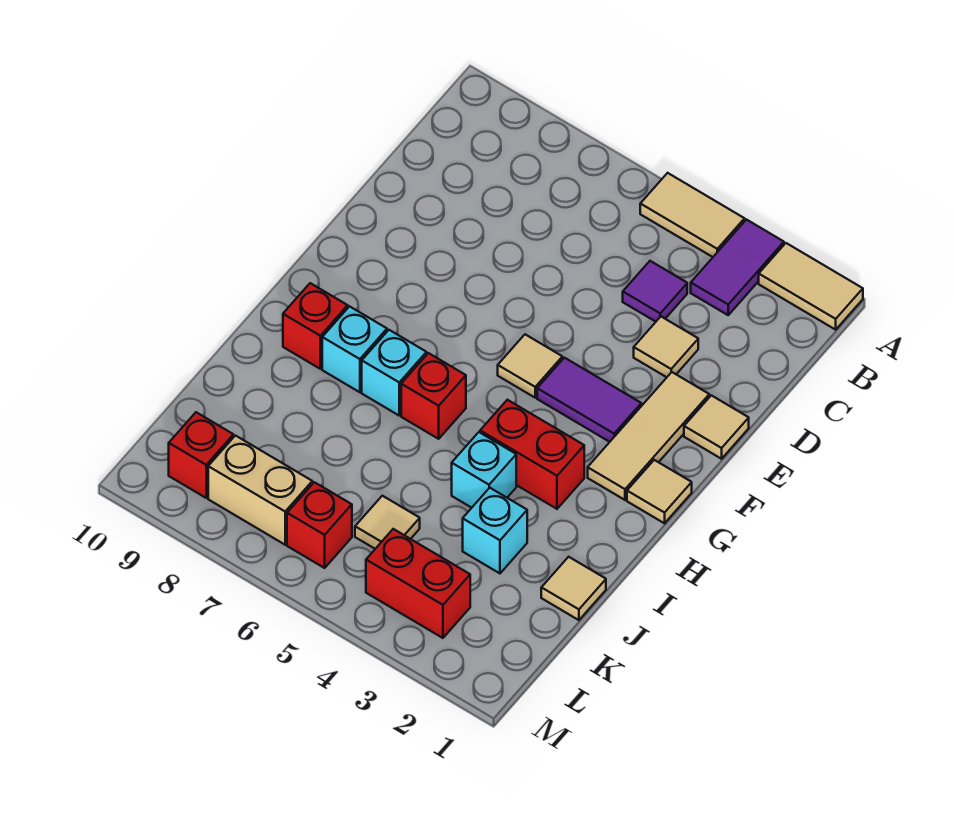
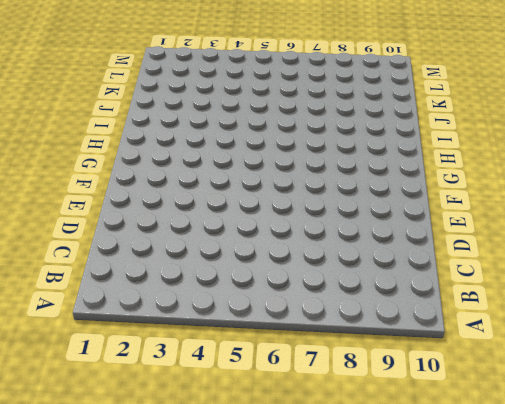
none -> tan 1x2 tile [759,243,863,330]
none -> purple 1x2 tile [691,220,784,315]
none -> tan 1x2 tile [640,173,745,257]

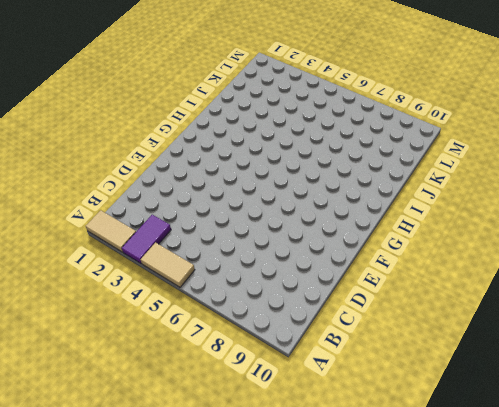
none -> purple 1x1 tile [623,261,687,322]
none -> tan 1x1 tile [634,317,698,377]
none -> tan 1x1 tile [684,395,749,459]

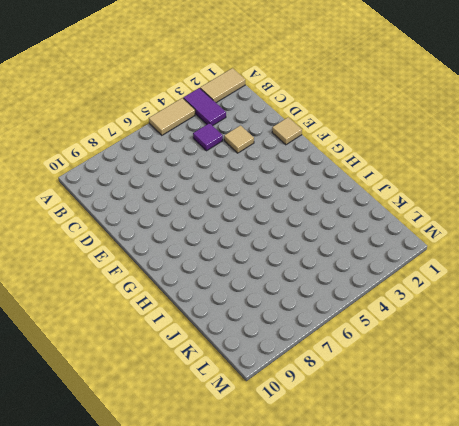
none -> tan 1x3 tile [588,372,709,500]
none -> purple 1x2 tile [537,358,641,442]
none -> tan 1x1 tile [498,334,562,398]

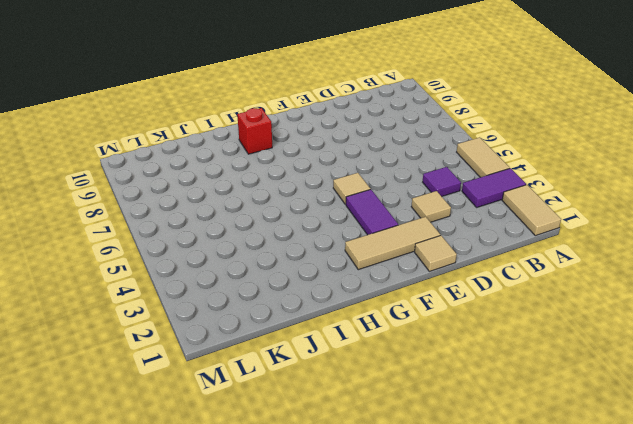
none -> tan 1x1 tile [627,460,692,523]
none -> red 1x2 brick [480,400,584,509]
none -> red 1x1 brick [401,353,466,439]

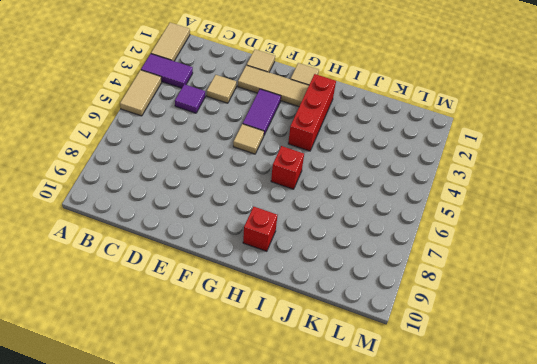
red 1x3 brick [288,74,336,151] -> red 1x2 brick [480,400,584,509]
none -> cyan 1x1 brick [362,330,427,415]
none -> cyan 1x1 brick [322,306,387,392]
none -> cyan 1x1 brick [452,432,516,508]

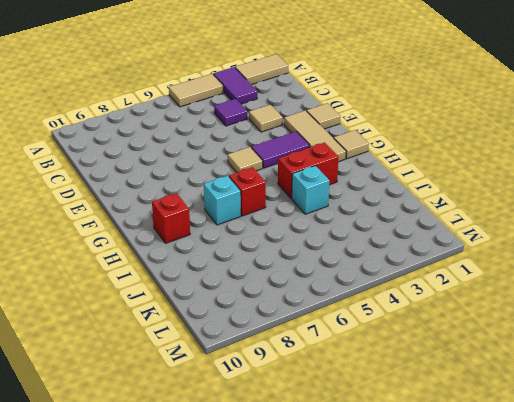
none -> cyan 1x1 brick [322,306,387,392]
none -> tan 1x1 tile [541,557,606,620]
none -> cyan 1x1 brick [463,488,527,573]

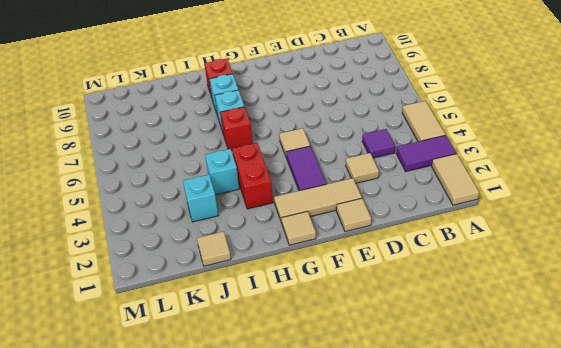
none -> tan 1x1 tile [355,496,420,549]
none -> red 1x2 brick [366,529,470,638]
none -> red 1x1 brick [287,482,352,568]

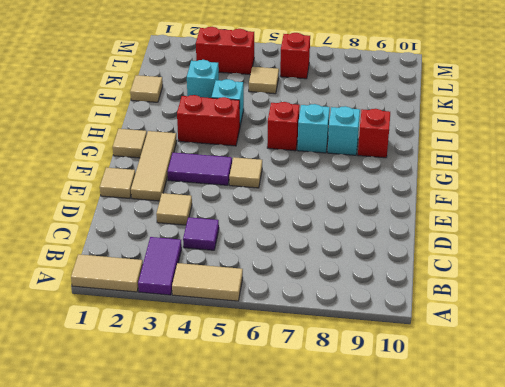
none -> tan 1x2 brick [208,436,312,545]
none -> red 1x1 brick [169,412,233,498]

